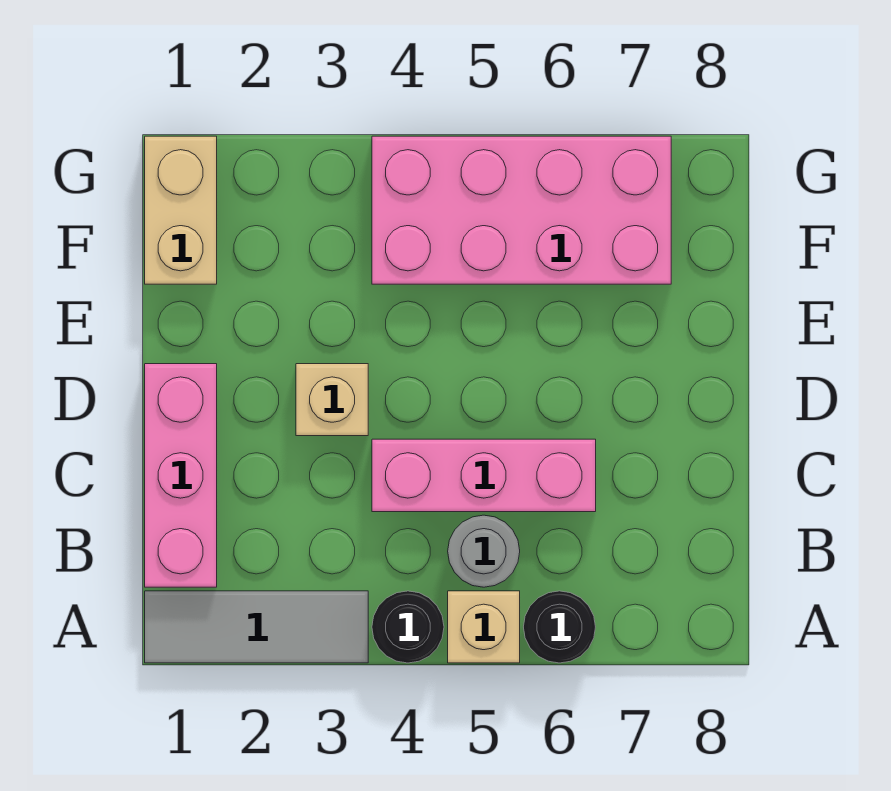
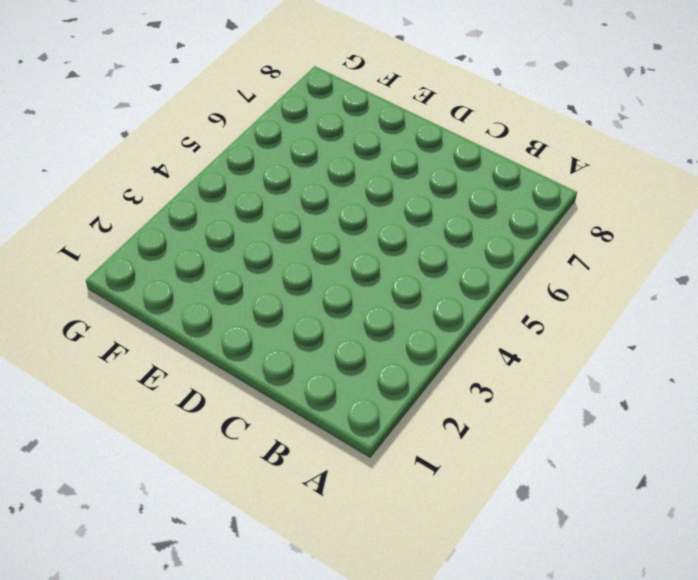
none -> grey 1x3 tile [145,591,368,663]
none -> black 1x1 round brick [372,591,444,663]

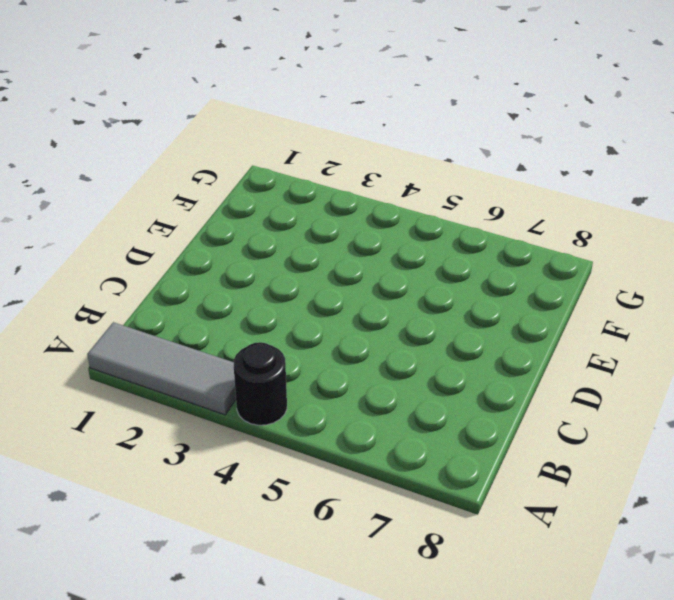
none -> tan 1x1 brick [448,591,520,663]
none -> black 1x1 round brick [524,591,595,663]

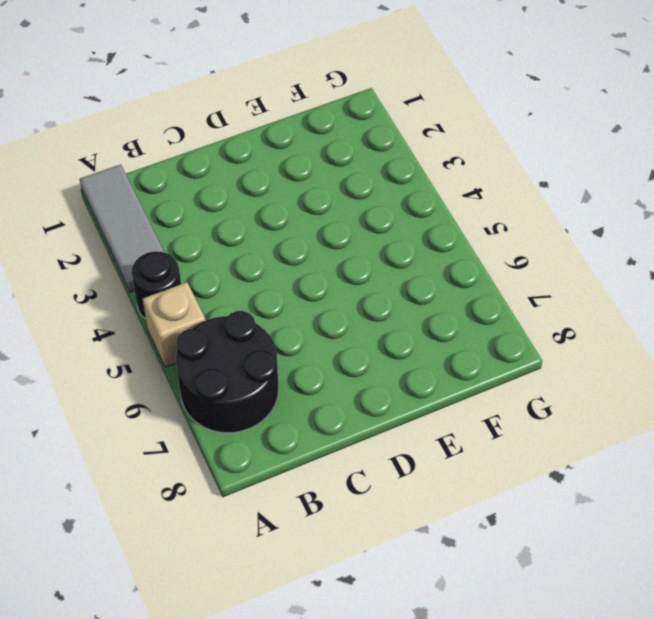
black 2x2 round brick [176,311,279,433] -> black 1x1 round brick [524,591,595,663]
none -> pink 1x3 brick [145,364,217,587]
none -> grey 1x1 round brick [448,515,520,587]

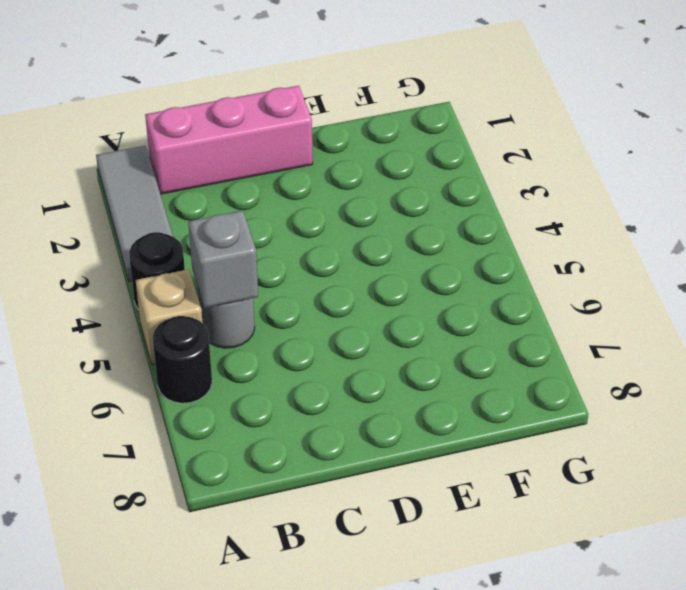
grey 1x1 brick [188,210,258,308] -> none
none -> pink 1x3 brick [372,439,596,512]
none -> tan 1x1 brick [296,364,368,436]

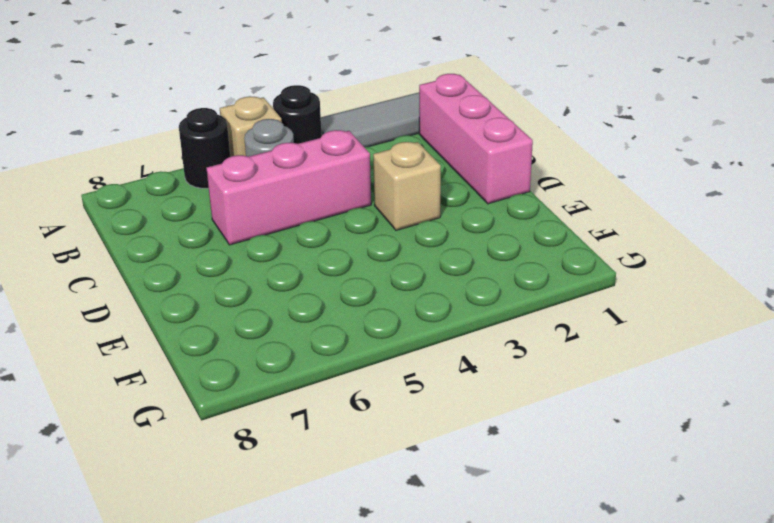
none -> tan 1x2 brick [145,136,217,284]
none -> pink 2x4 brick [372,136,671,284]

